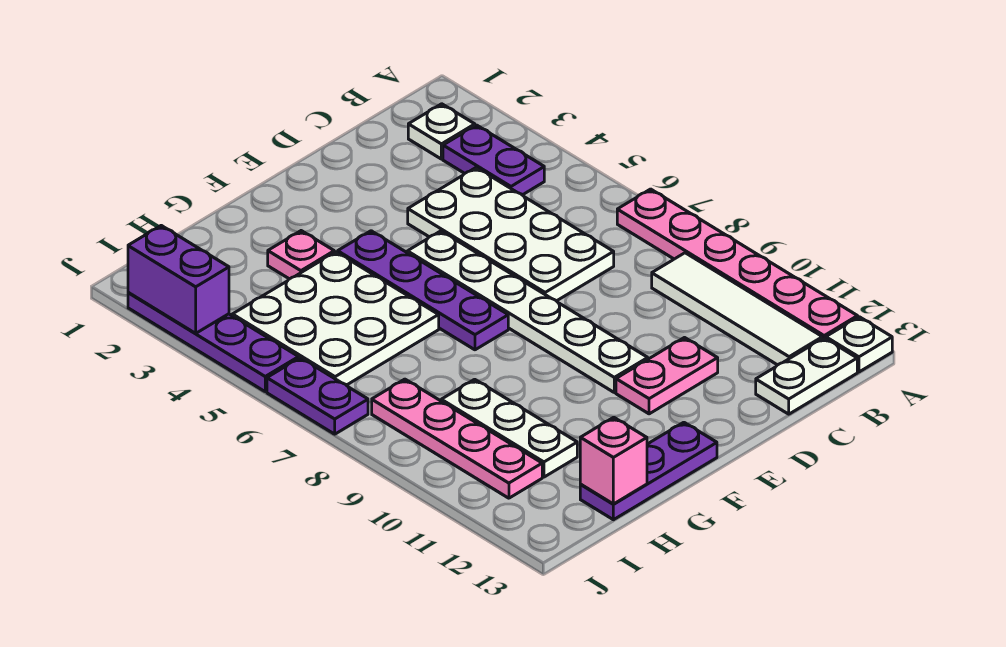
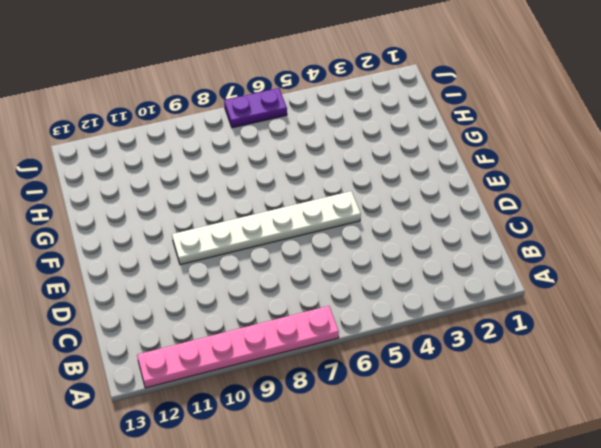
none -> white 1x1 plate [826,317,892,372]
none -> white 1x1 plate [408,104,475,159]
none -> purple 1x2 plate [443,125,544,195]

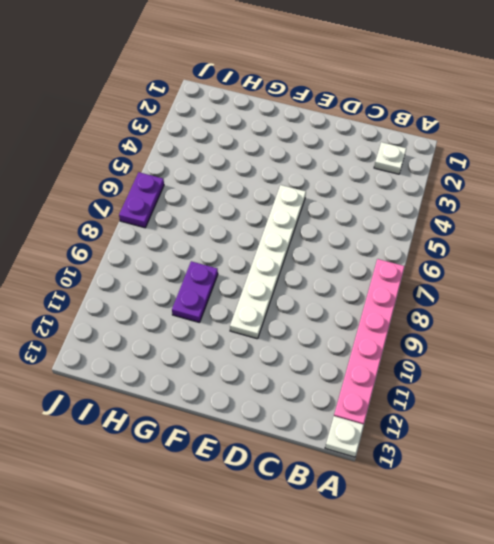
purple 1x2 plate [172,261,218,323] -> purple 1x2 plate moved to [443,125,544,195]
none -> white 1x4 tile [652,253,822,365]
none -> white 1x2 plate [756,338,857,414]
none -> white 2x4 plate [408,168,614,301]

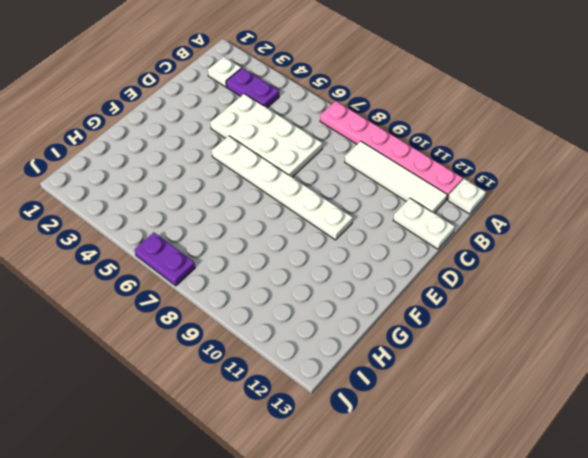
white 1x2 plate [393,198,455,249] -> white 1x2 plate turned to [756,338,857,414]
none -> pink 1x2 plate [616,338,718,414]
none -> purple 1x4 plate [338,231,508,350]
none -> purple 1x3 plate [580,422,717,520]

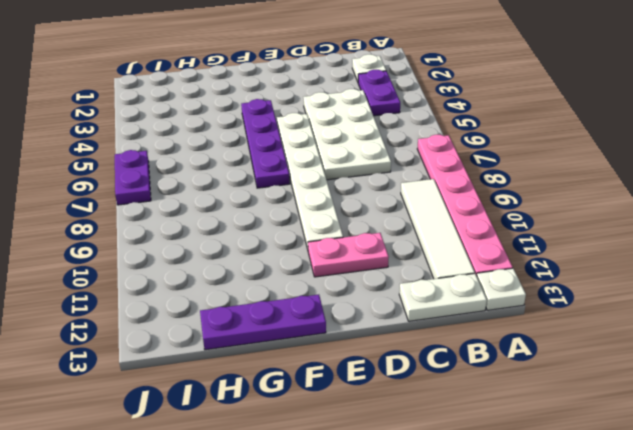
none -> pink 1x1 plate [268,231,334,279]
none -> white 3x3 plate [232,252,439,385]
none -> white 1x3 plate [441,379,577,477]

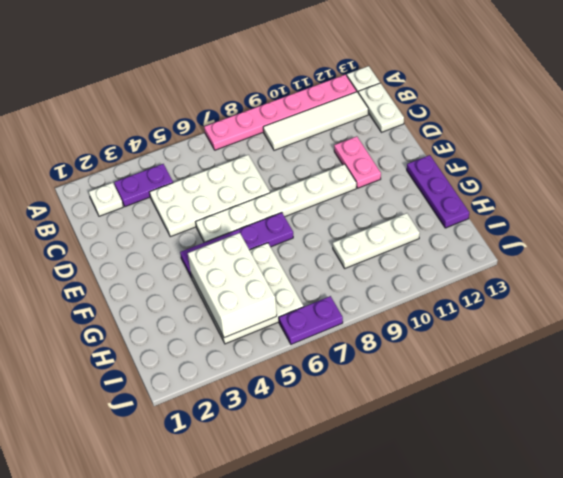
white 2x3 brick [188,233,277,338] -> none
none -> pink 1x1 plate [268,231,334,279]
none -> pink 1x4 plate [372,379,542,498]
none -> purple 1x4 plate [128,292,299,392]

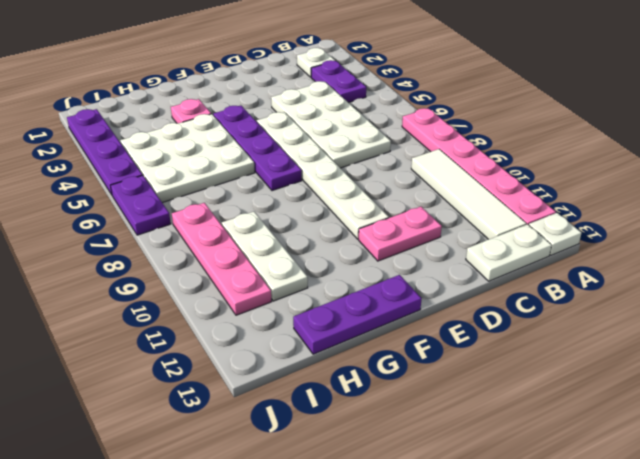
none -> pink 1x1 brick [580,417,647,504]
none -> purple 1x2 brick [128,226,229,333]

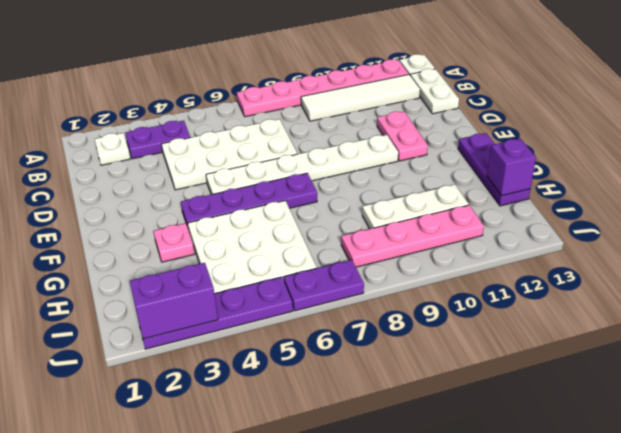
purple 1x1 brick [487,138,536,196] -> pink 1x1 brick [580,417,647,504]

